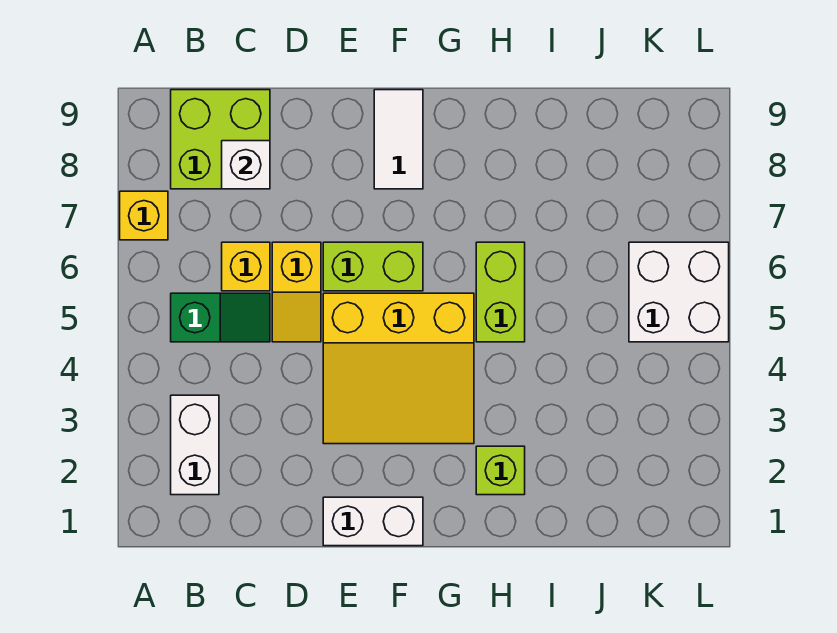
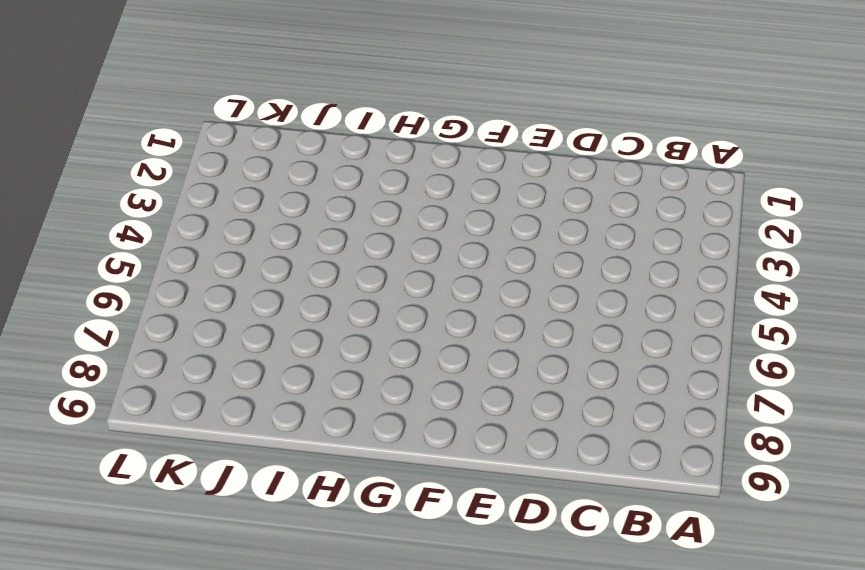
none -> yellow 1x1 brick [120,191,168,240]
none -> white 1x2 brick [171,395,219,495]
none -> green 1x2 slope [171,293,270,342]

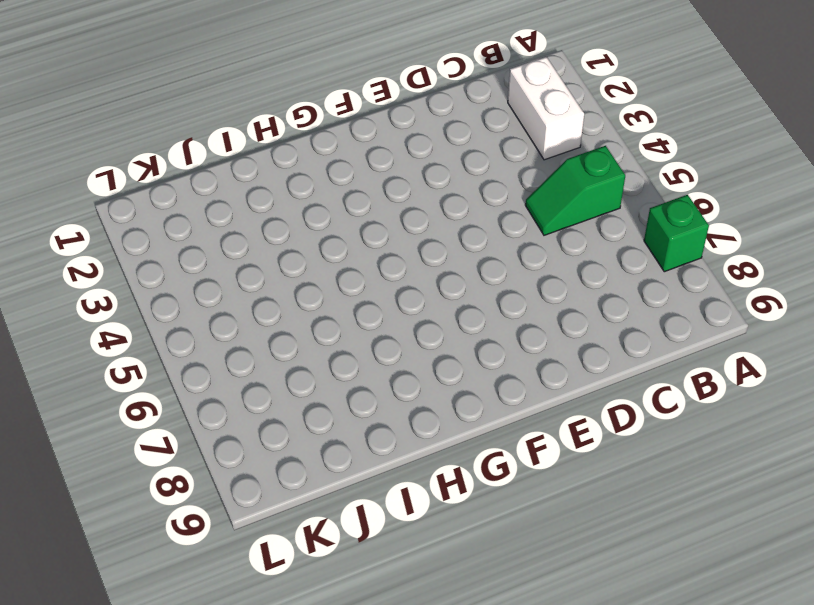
green 1x1 brick [644,195,709,272] -> yellow 1x1 brick [120,191,168,240]
none -> lime 2x2 brick [171,90,270,189]
none -> yellow 1x1 brick [222,242,270,291]
none -> yellow 1x2 slope [272,242,321,342]

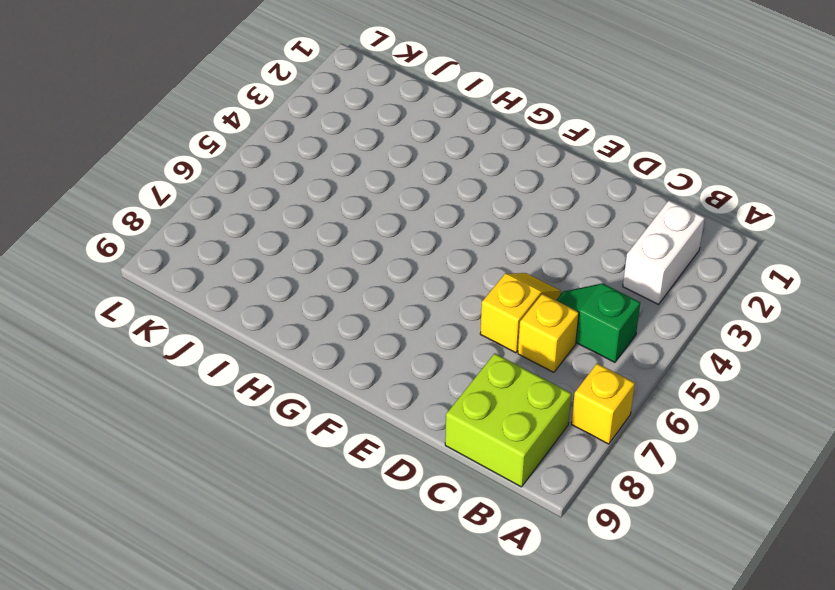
none -> white 1x2 brick [323,497,423,546]
none -> yellow 3x3 slope [323,293,474,444]
none -> lime 1x2 brick [323,242,423,291]

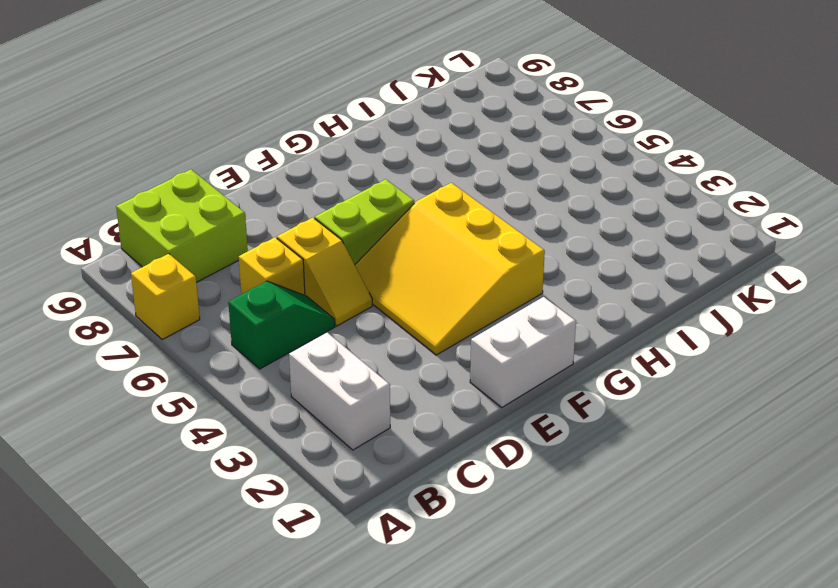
yellow 3x3 slope [355,183,545,355] -> yellow 3x3 slope turned to [323,293,474,444]
none -> white 1x2 tile [374,90,423,189]
none -> lime 1x1 brick [476,446,525,495]
none -> lime 1x2 brick [476,242,525,342]

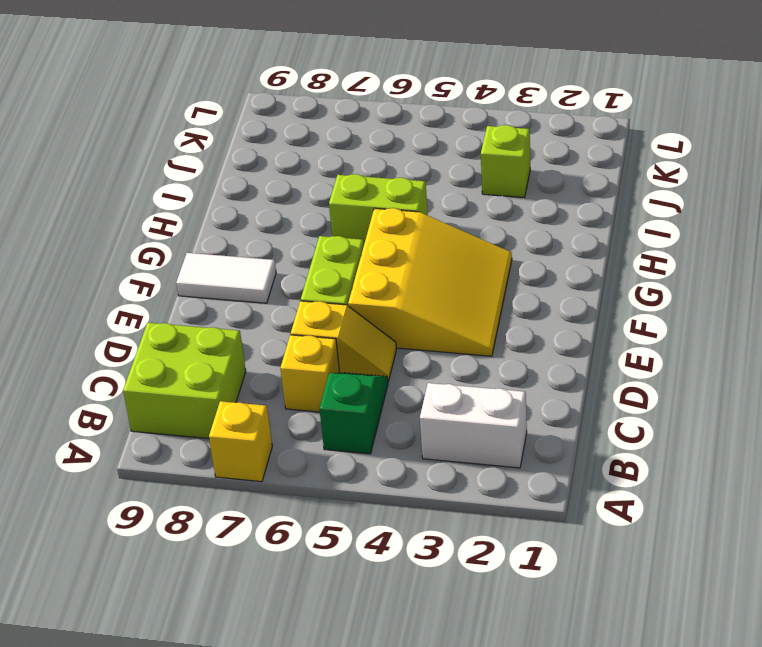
lime 1x1 brick [481,125,530,197] -> lime 1x1 brick moved to [476,446,525,495]
none -> white 1x2 brick [323,497,423,546]
none -> white 2x2 brick [629,242,729,342]
none -> white 1x1 brick [222,141,270,189]

